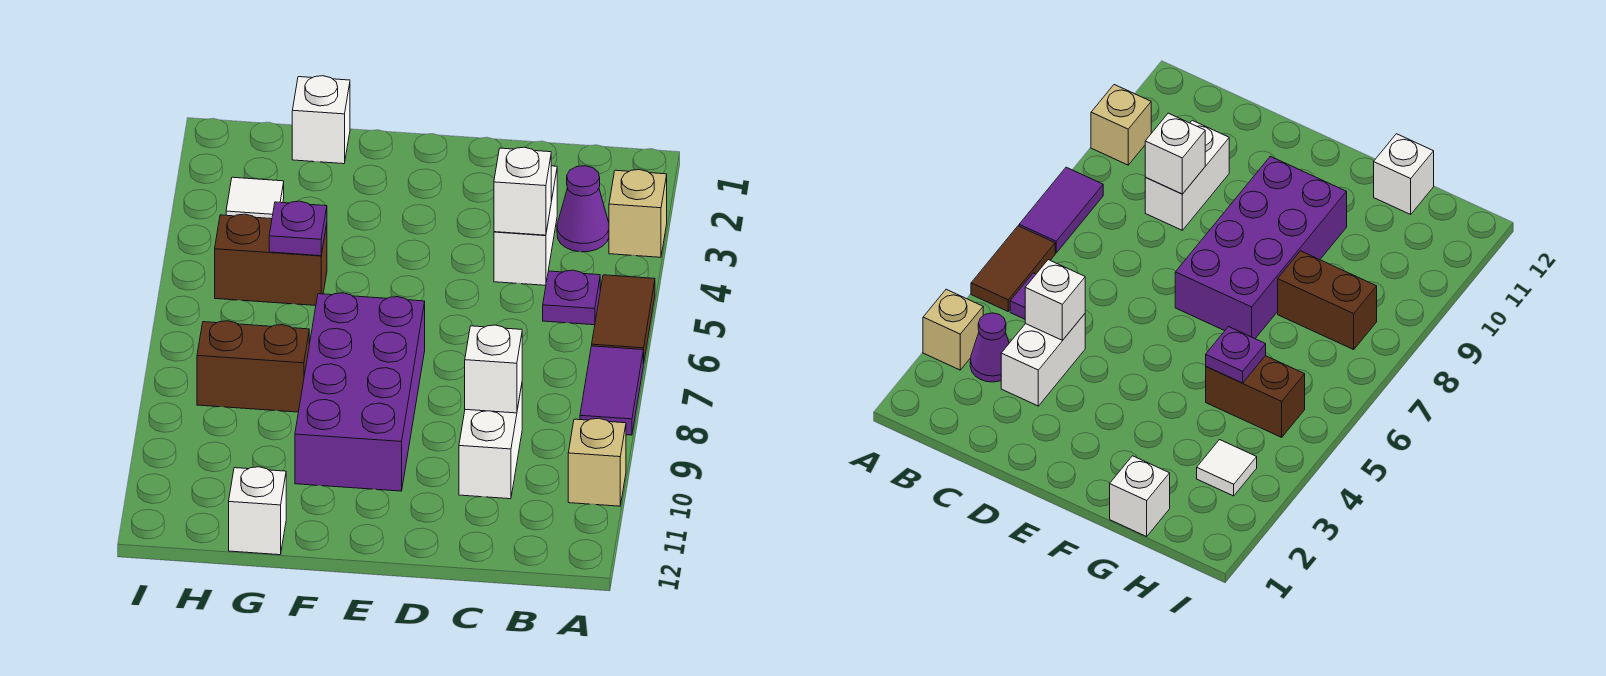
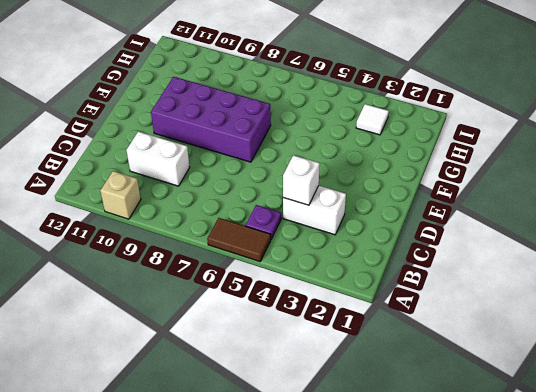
none -> tan 1x1 brick [609,170,667,257]
none -> purple 1x2 tile [580,346,643,435]
none -> purple 1x1 cone [557,166,609,252]

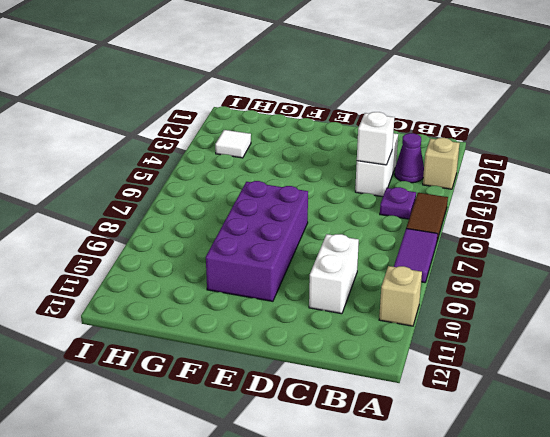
none -> white 1x1 brick [292,76,350,164]
none -> brown 1x2 brick [215,214,327,305]
none -> brown 1x2 brick [197,321,309,412]

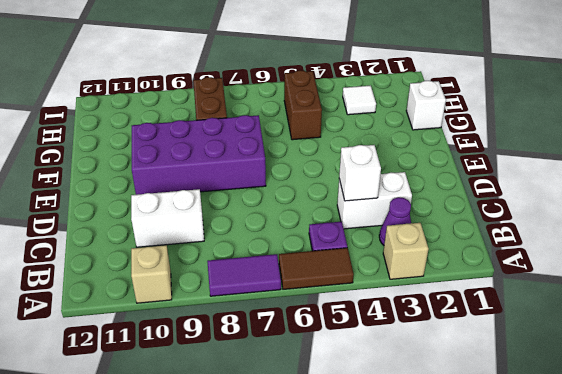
none -> white 1x1 brick [229,467,286,555]
none -> white 1x1 brick [465,325,522,413]
none -> purple 1x1 plate [269,201,327,256]

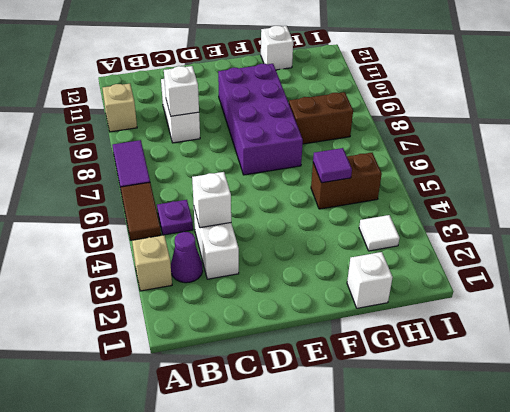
purple 1x1 tile [313,148,352,183] -> purple 1x1 plate [269,201,327,256]

